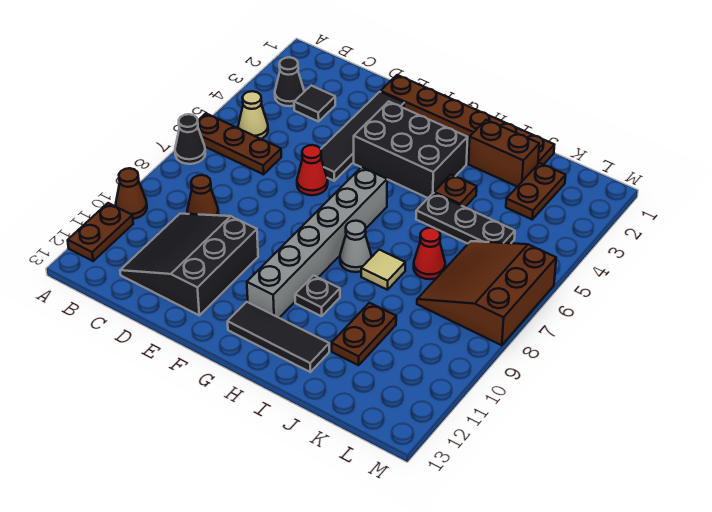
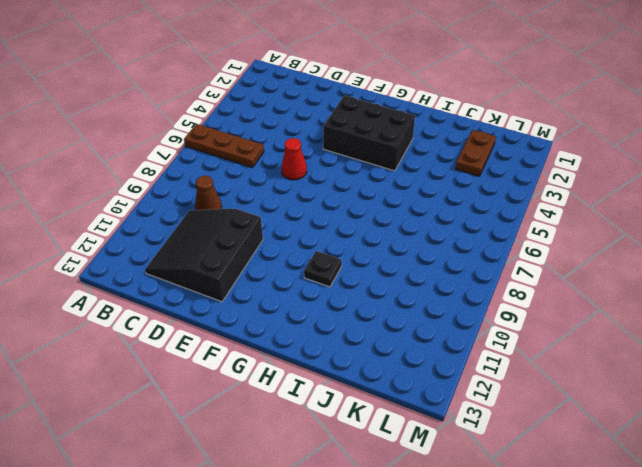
none -> black 1x1 cone [175,114,205,164]
none -> brown 1x1 cone [116,168,147,219]
none -> brown 1x2 plate [68,203,133,261]

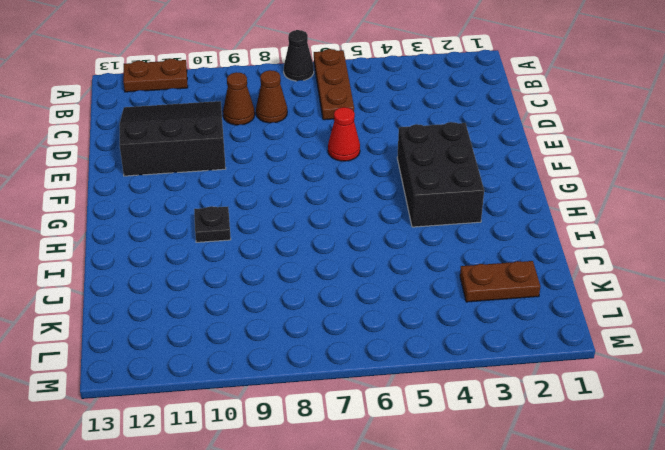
brown 1x1 cone [256,70,287,123] -> brown 1x1 cone moved to [116,168,147,219]
none -> black 1x1 cone [275,57,304,106]
none -> tan 1x1 cone [238,91,268,139]
none -> black 1x1 tile [294,86,335,122]

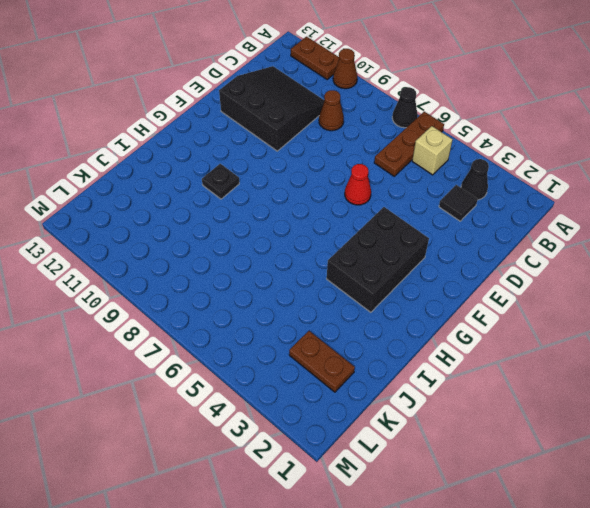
tan 1x1 brick [412,126,453,175] -> tan 1x1 cone [238,91,268,139]
none -> brown 1x6 plate [381,75,554,165]
none -> black 1x4 tile [321,92,404,181]
none -> grey 1x6 brick [247,167,387,318]

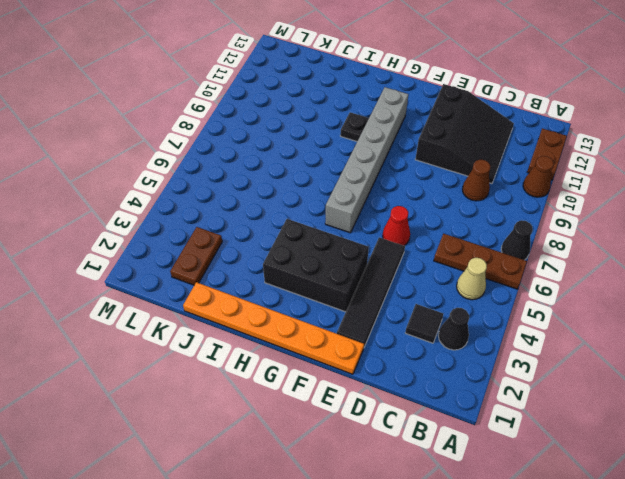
orange 1x6 plate [183,282,364,374] -> brown 1x6 plate [381,75,554,165]
none -> black 1x3 tile [228,302,329,372]
none -> grey 1x1 cone [340,221,371,272]
none -> brown 1x2 brick [469,120,539,187]

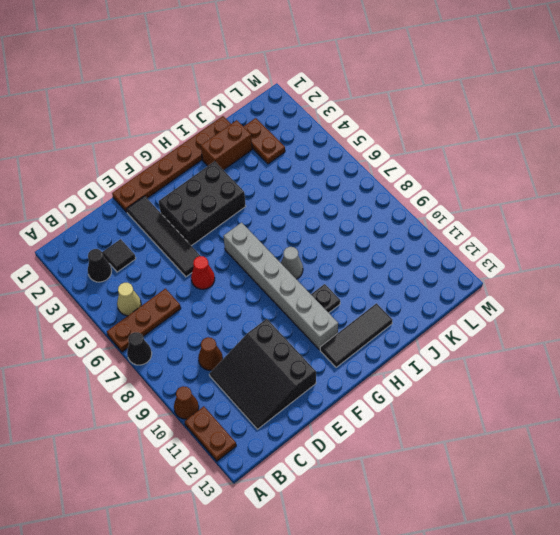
none -> brown 1x1 plate [434,175,477,207]
none -> black 1x3 plate [416,193,515,244]
none -> tan 1x1 tile [361,250,405,290]

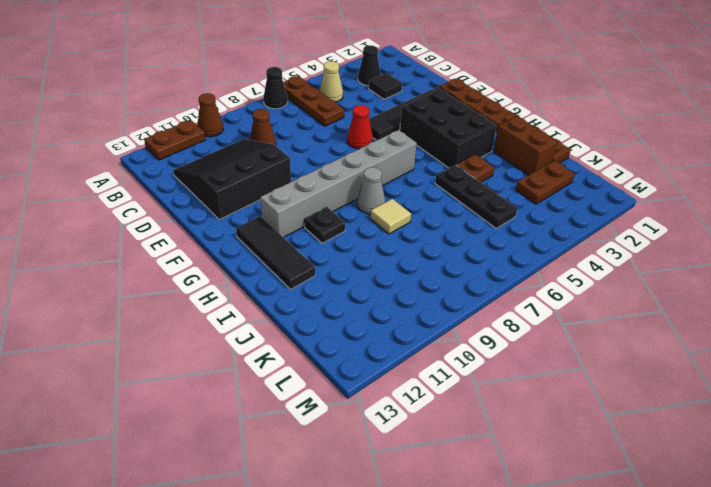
none -> red 1x1 cone [414,228,445,279]
none -> brown 1x2 plate [332,303,396,365]
none -> brown 3x3 slope [417,241,556,345]

